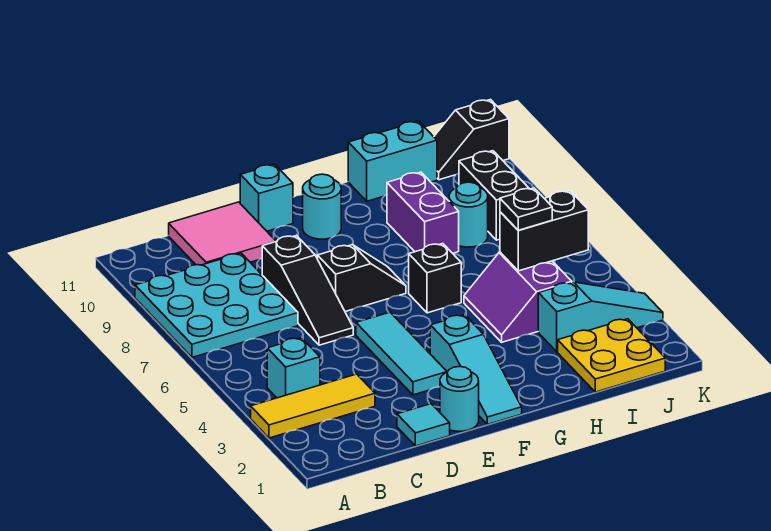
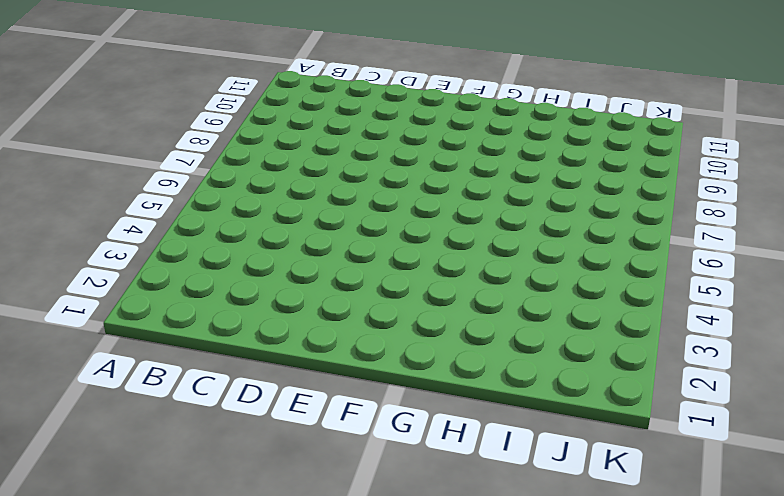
none -> yellow 1x3 tile [251,374,375,438]
none -> cyan 3x3 plate [135,253,298,357]
none -> cyan 1x1 brick [267,338,320,398]

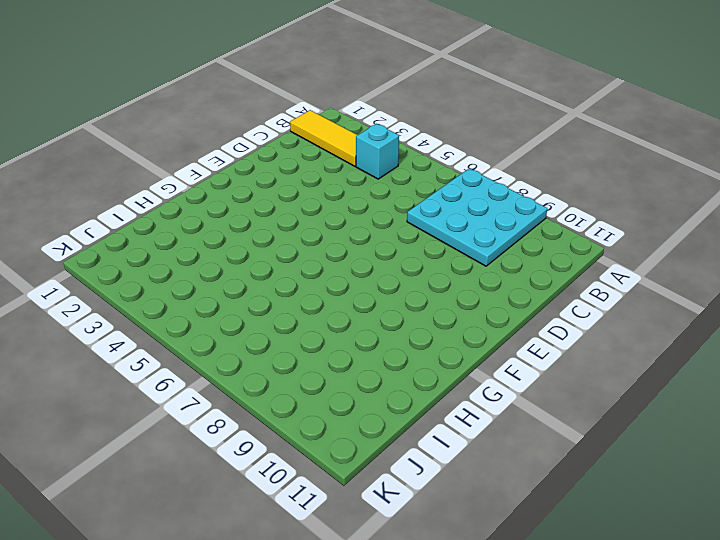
yellow 1x3 tile [290,110,357,166] -> yellow 1x3 tile turned to [251,374,375,438]
none -> pink 2x2 tile [169,202,276,265]
none -> cyan 1x1 tile [397,404,450,446]
none -> black 1x3 slope [262,235,353,345]

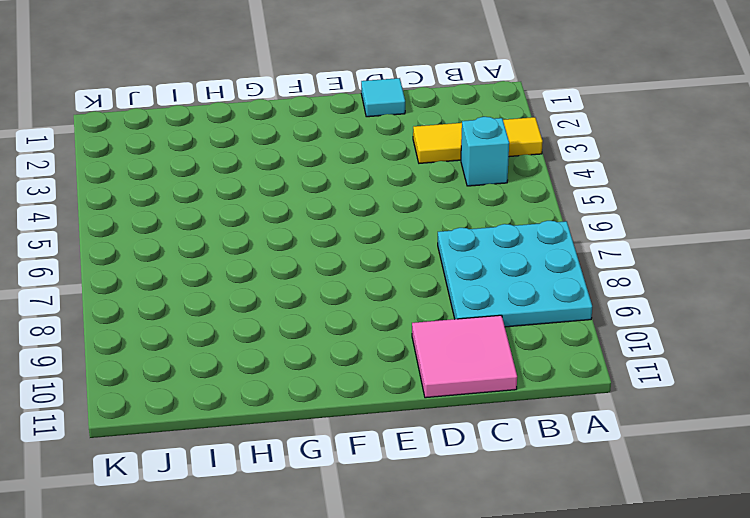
none -> black 1x3 slope [262,235,353,345]
none -> cyan 1x1 round brick [440,366,479,431]
none -> cyan 1x3 tile [356,312,447,395]

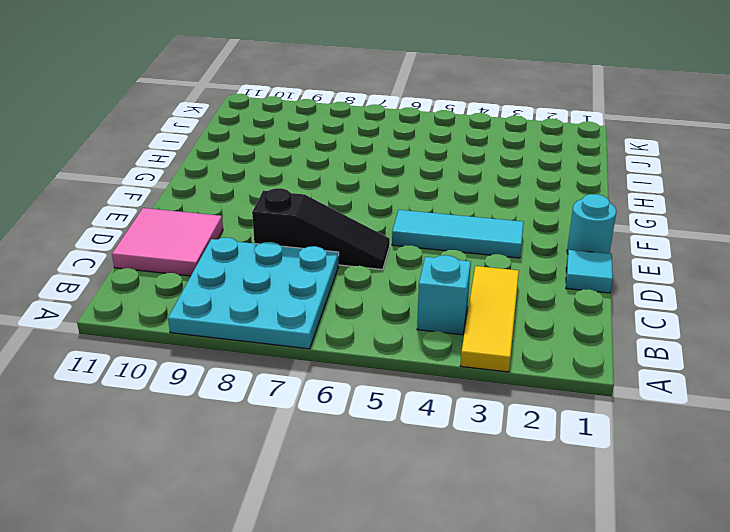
none -> black 1x2 slope [317,245,406,312]
none -> cyan 1x1 brick [240,164,293,231]
none -> cyan 1x3 slope [430,315,522,424]

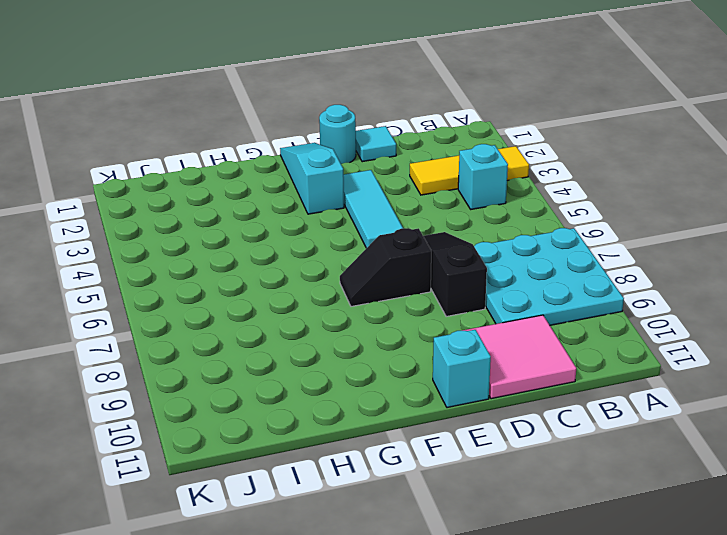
none -> cyan 1x1 round brick [303,174,341,239]
none -> black 1x1 brick [409,244,461,313]
none -> purple 2x2 slope [464,252,572,342]

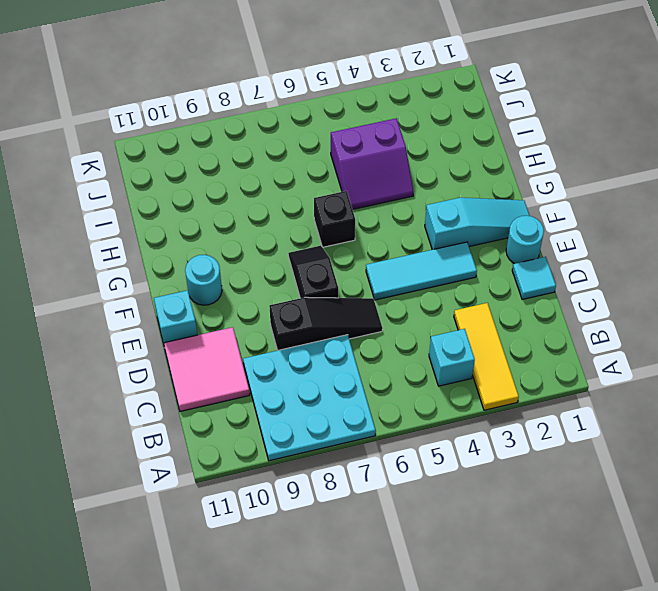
none -> purple 1x2 brick [387,172,459,253]
none -> cyan 1x2 brick [348,121,437,201]
none -> yellow 2x2 plate [558,319,665,392]

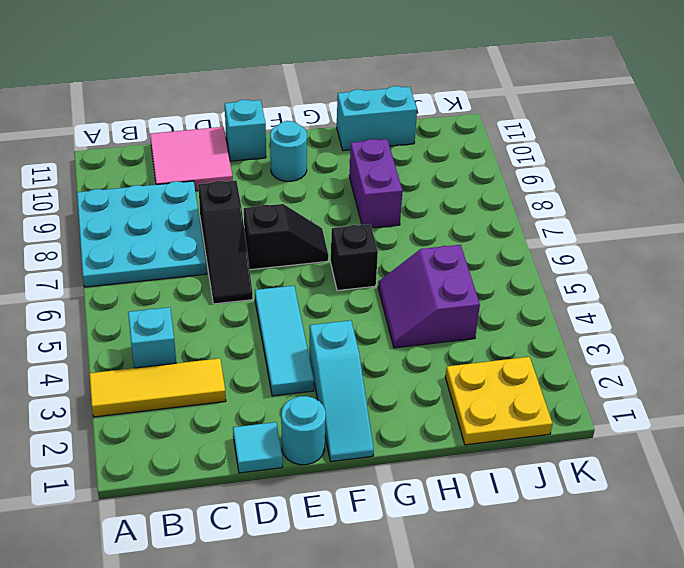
none -> cyan 1x3 slope [538,282,663,352]
none -> cyan 1x1 round brick [449,182,488,247]
none -> black 1x2 brick [459,151,529,240]

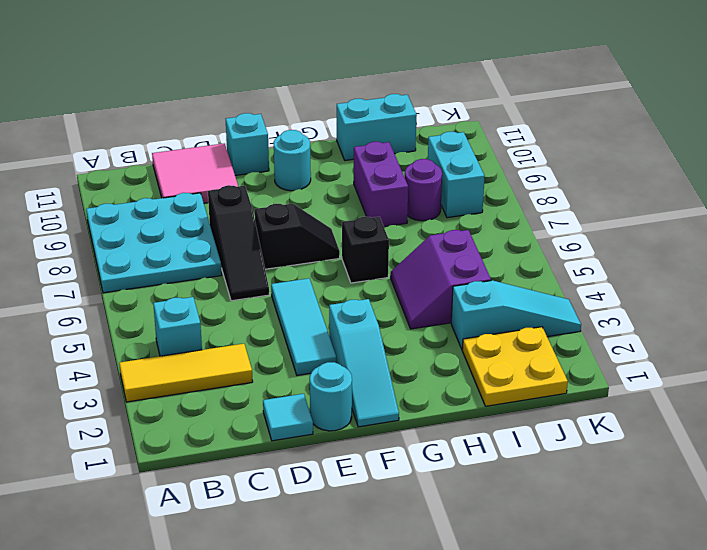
purple 1x1 round brick [405,159,442,221] -> cyan 1x1 round brick [449,182,488,247]
cyan 1x2 brick [428,132,485,218] -> black 1x2 brick [459,151,529,240]
none -> black 1x2 slope [434,100,509,180]
none -> black 1x2 brick [500,191,588,271]
none -> black 1x1 plate [500,188,552,230]

